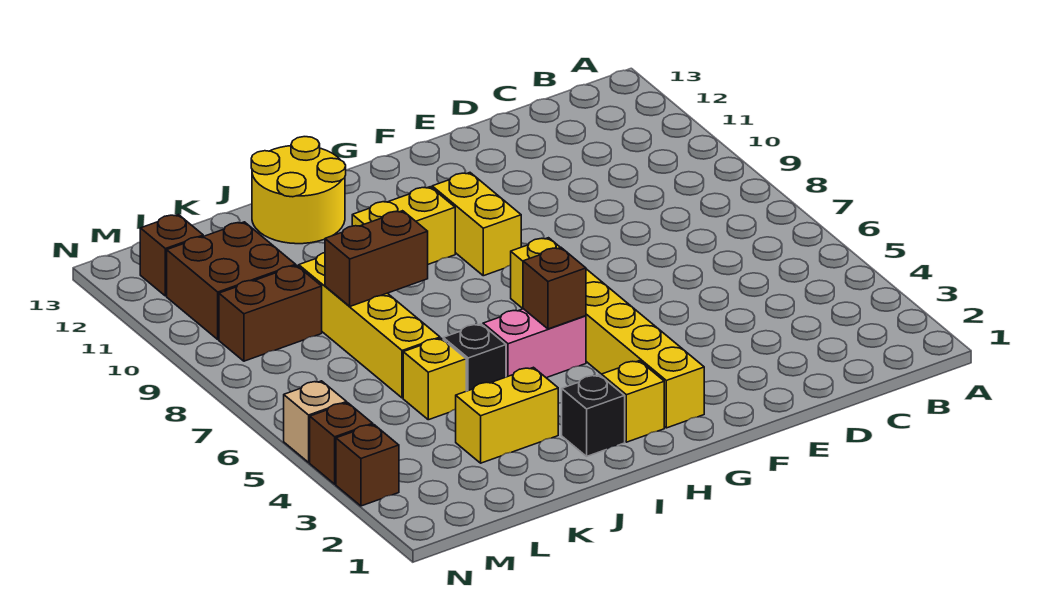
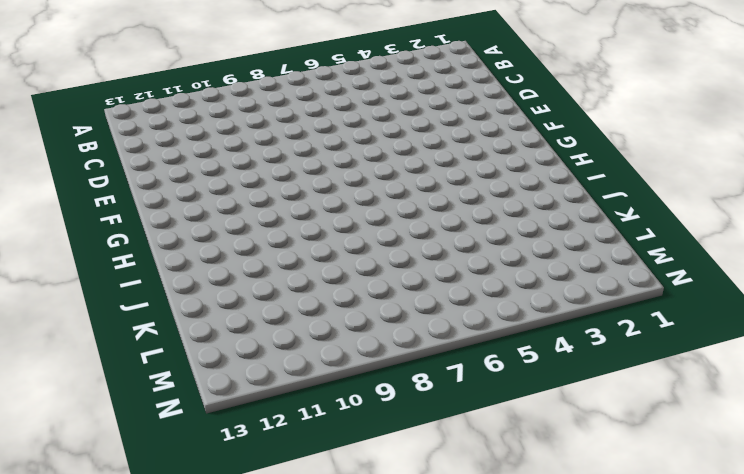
none -> yellow 1x6 brick [511,238,704,428]
none -> yellow 1x2 brick [432,173,521,276]
none -> yellow 1x1 brick [602,361,664,442]

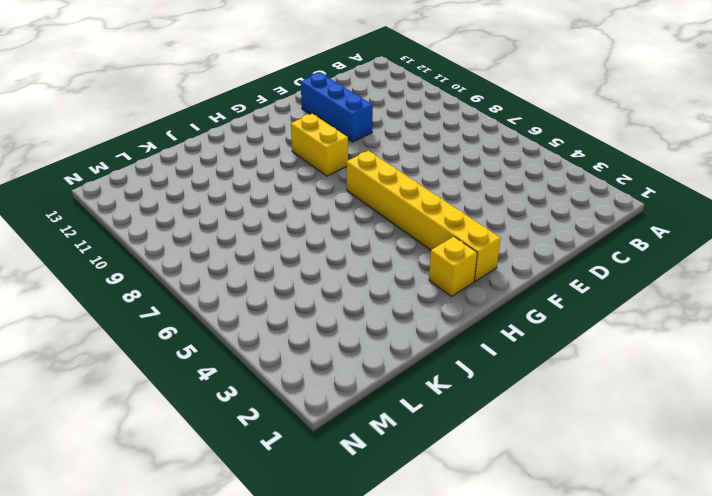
blue 1x3 brick [301,73,373,142] -> none
none -> pink 1x2 brick [483,309,586,378]
none -> yellow 1x2 brick [352,187,455,264]
none -> black 1x1 brick [562,375,625,456]

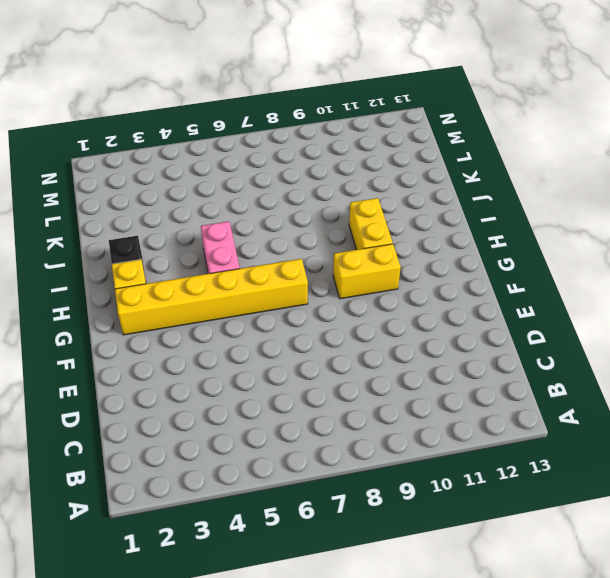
none -> yellow 2x2 round brick [251,137,346,244]
none -> yellow 1x2 brick [456,367,558,463]
none -> black 1x1 brick [443,324,506,391]

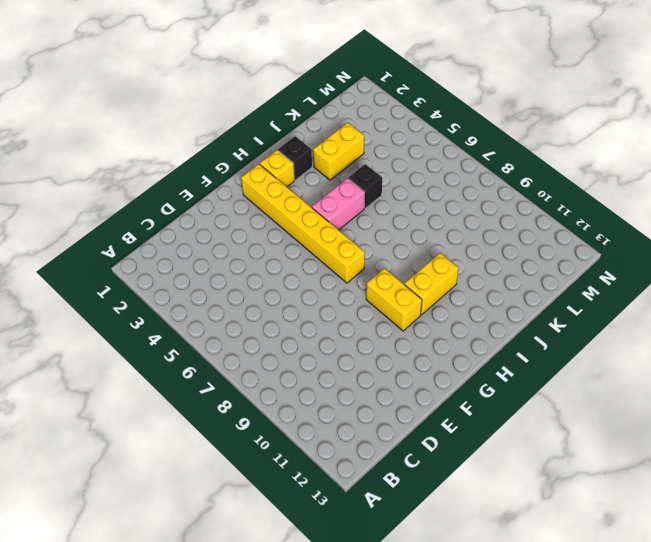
none -> yellow 2x2 round brick [251,137,346,244]
none -> yellow 1x1 brick [403,338,466,420]
none -> yellow 1x4 brick [299,253,440,398]

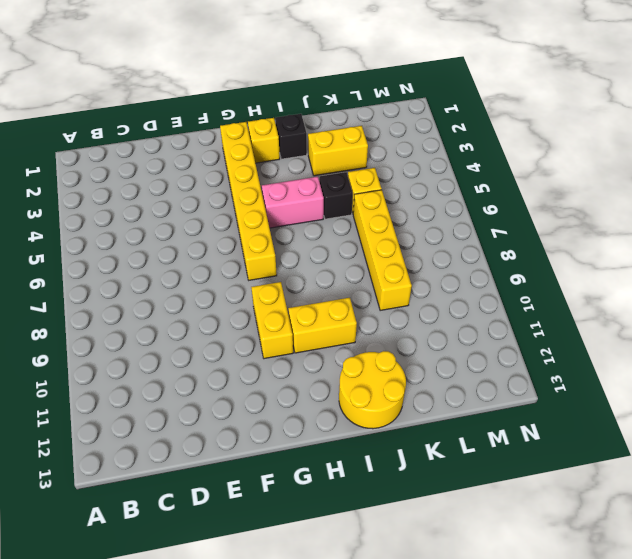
none -> brown 1x2 brick [219,265,322,361]
none -> brown 2x2 brick [167,222,296,339]
none -> brown 1x1 brick [140,214,203,296]

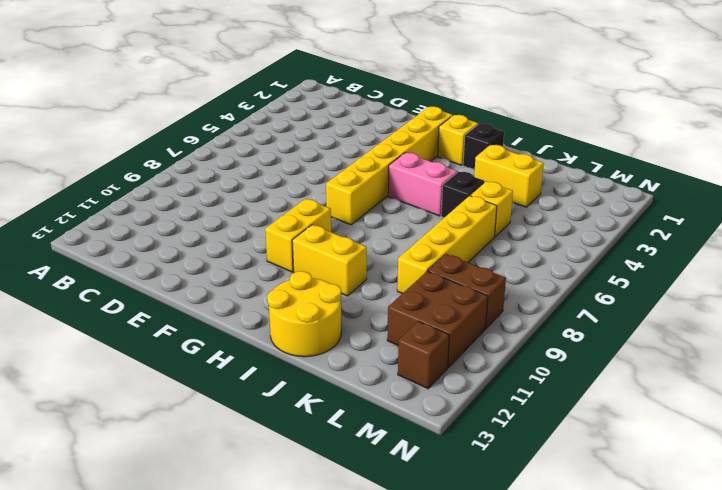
none -> brown 1x1 brick [336,425,399,506]
none -> brown 1x1 brick [310,403,373,484]
none -> tan 1x1 brick [284,381,347,462]

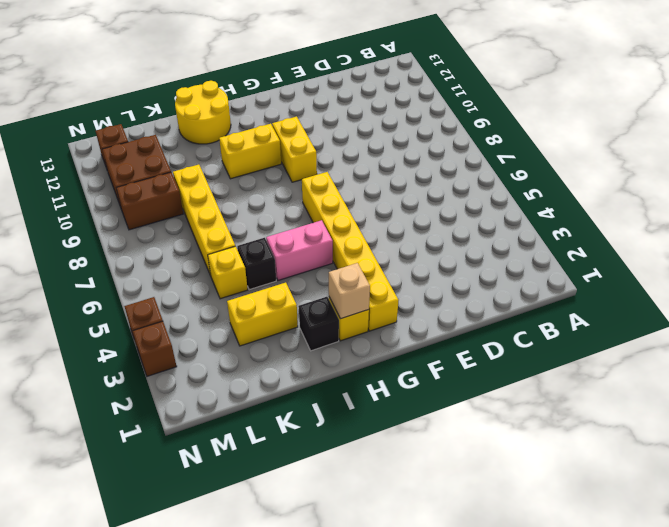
tan 1x1 brick [329,263,370,319] -> tan 1x1 brick moved to [284,381,347,462]
none -> brown 1x1 brick [523,247,586,329]
none -> brown 1x2 brick [325,211,428,306]

